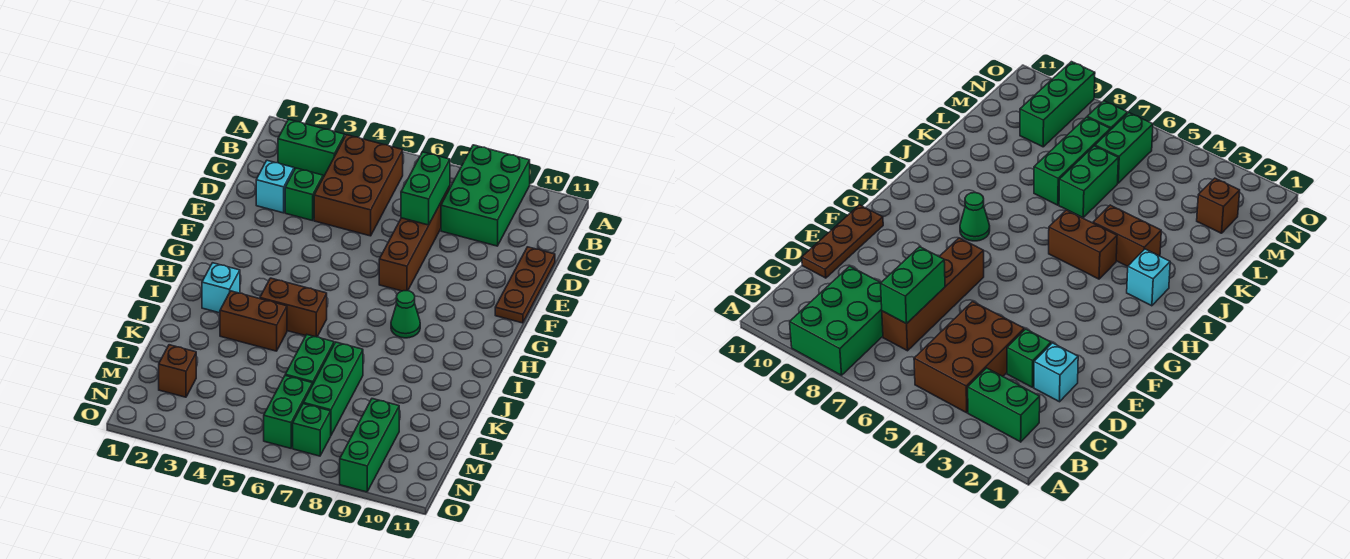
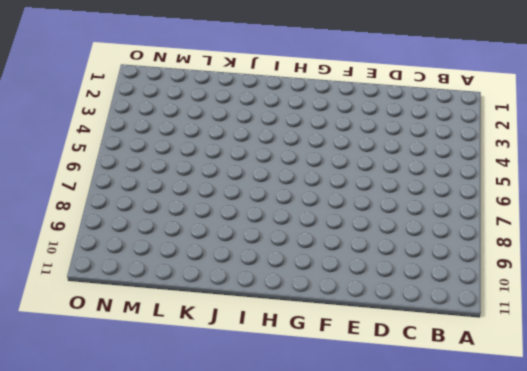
none -> green 2x3 brick [441,145,530,246]
none -> green 1x2 brick [278,119,345,177]
none -> brown 2x3 brick [314,135,403,236]

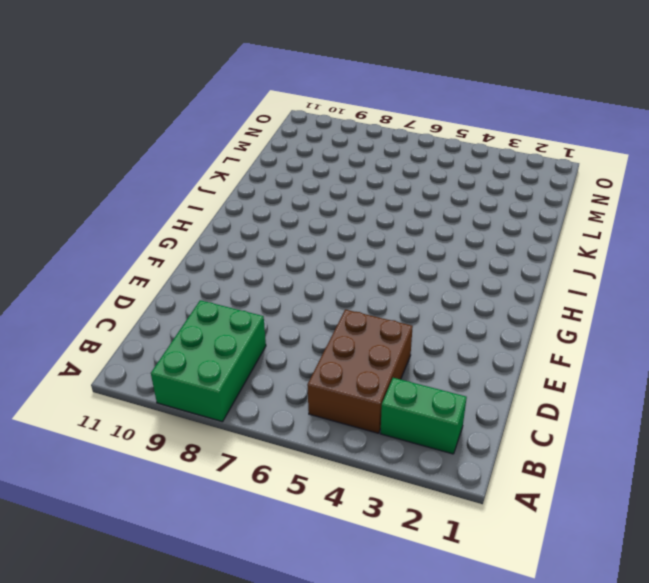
none -> brown 1x4 brick [379,186,450,291]
none -> cyan 1x1 brick [256,160,294,213]
none -> green 1x1 brick [285,168,323,221]

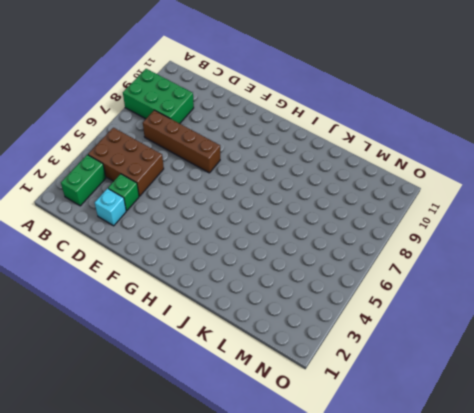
none -> brown 1x3 plate [495,247,555,323]
none -> green 1x1 cone [391,291,420,338]
none -> cyan 1x1 brick [202,263,240,313]

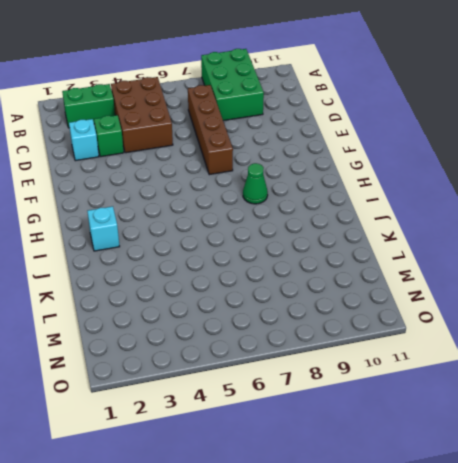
none -> brown 1x3 plate [495,247,555,323]
none -> brown 1x2 brick [260,278,327,337]
none -> brown 1x2 brick [220,291,287,351]

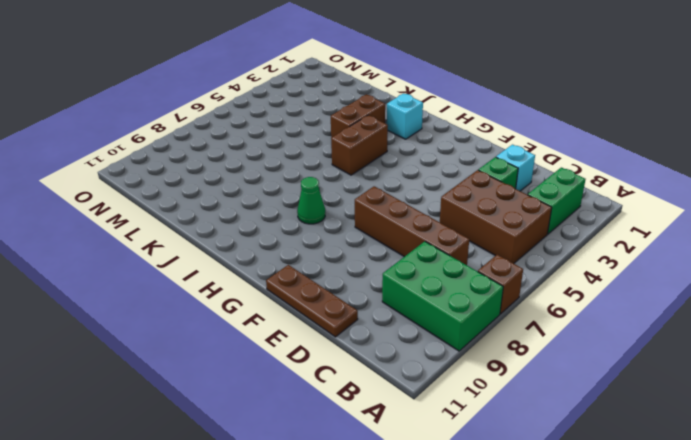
brown 1x1 brick [478,255,523,314] -> brown 1x1 brick moved to [159,345,196,397]
none -> green 1x2 brick [285,335,334,385]
none -> green 1x3 brick [303,342,363,435]
none -> green 1x2 brick [264,376,312,448]

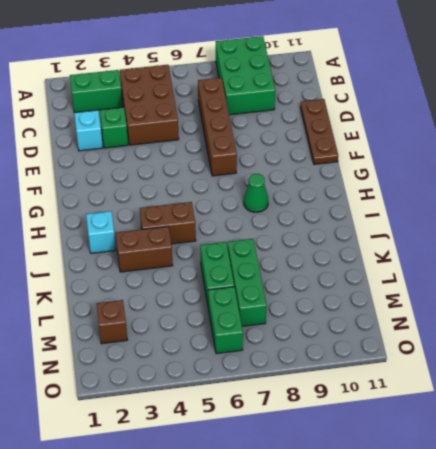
none -> green 1x3 brick [340,399,399,492]
none -> green 1x1 brick [293,404,331,456]
none -> green 1x2 brick [401,152,450,225]

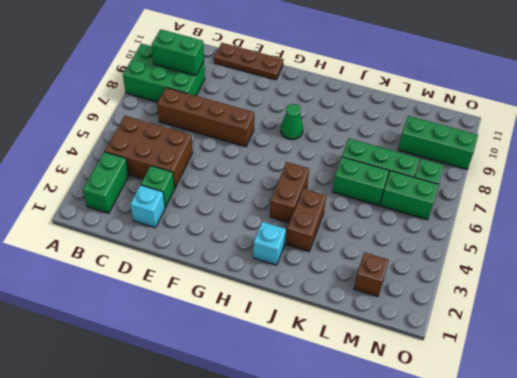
green 1x2 brick [151,29,204,76] -> green 1x2 brick moved to [401,152,450,225]

